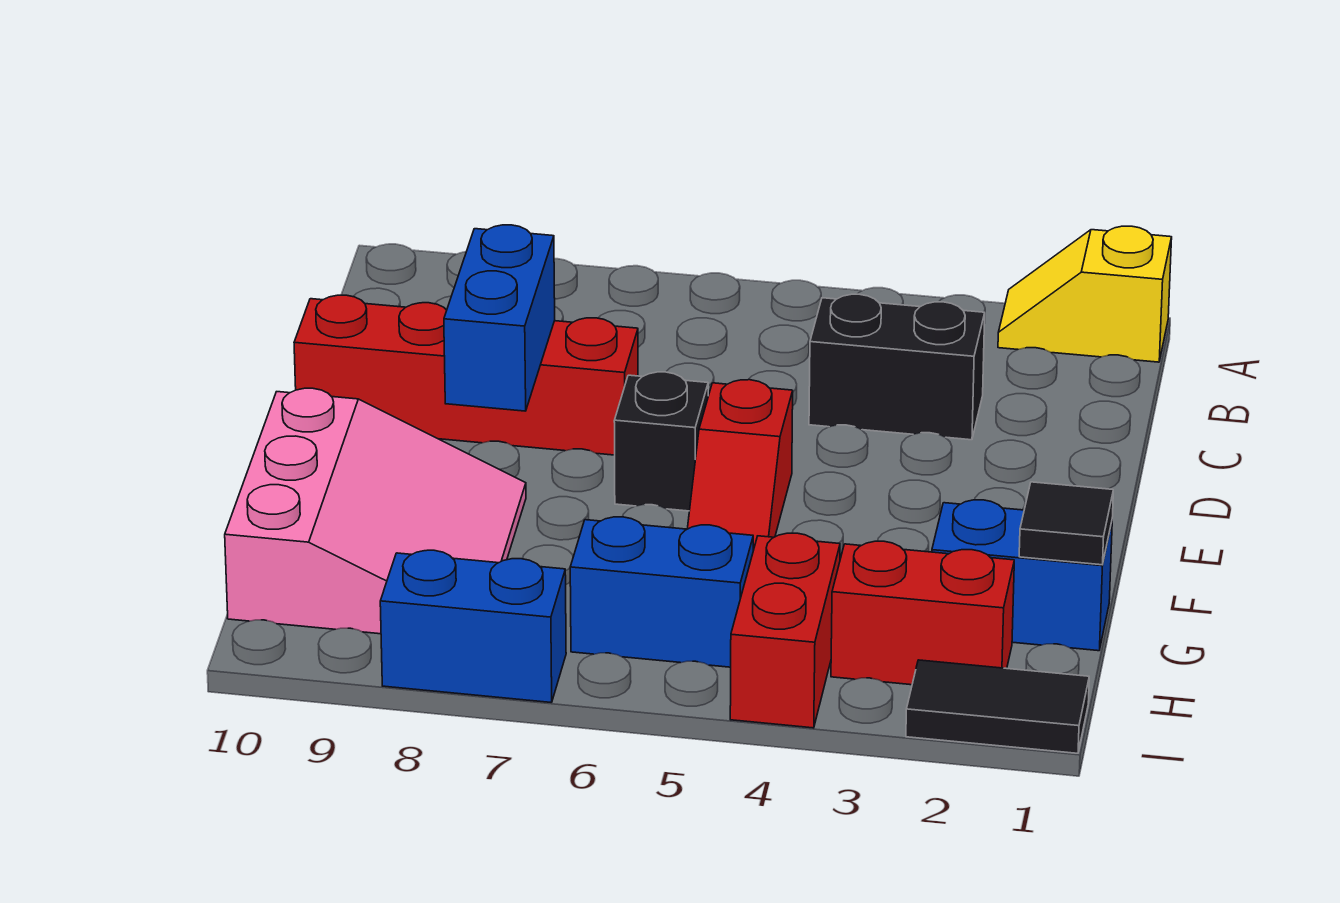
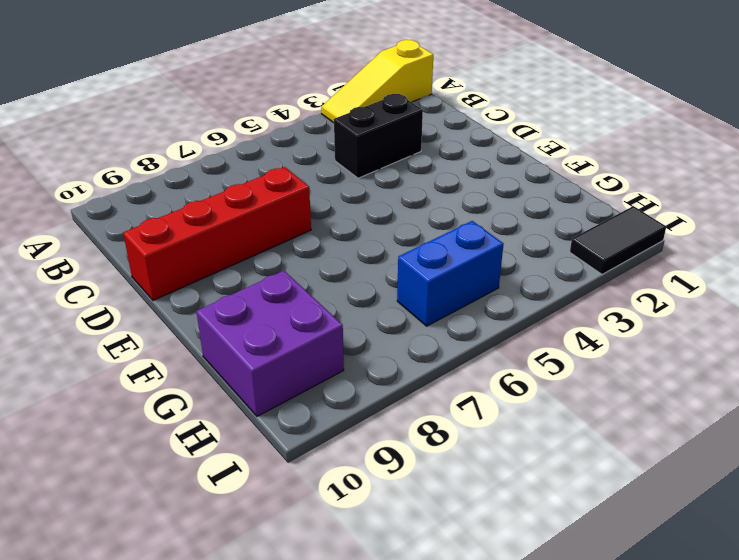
yellow 1x3 slope [321,40,433,123] -> yellow 1x2 slope [998,226,1172,362]
purple 2x2 brick [196,271,344,416] -> pink 3x3 slope [225,388,526,634]
none -> red 1x2 slope [687,380,793,550]
none -> black 1x1 brick [614,372,708,511]
none -> blue 1x2 brick [932,500,1112,651]

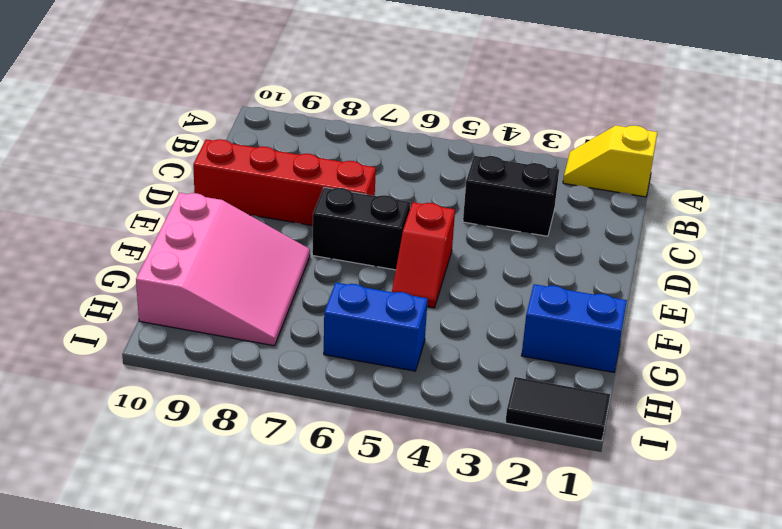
black 1x2 brick [312,187,410,270] -> black 1x1 brick [614,372,708,511]
none -> red 1x2 brick [831,541,1014,685]
none -> red 1x2 brick [730,533,840,728]
none -> blue 1x2 brick [380,550,566,703]

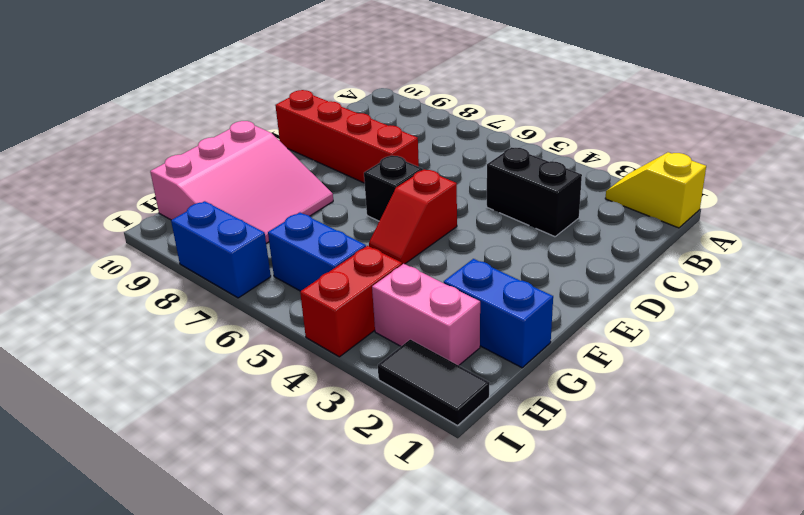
pink 1x2 brick [372,264,480,365] -> red 1x2 brick [831,541,1014,685]
none -> blue 1x2 brick [444,225,555,411]
none -> black 1x1 tile [1019,482,1113,565]

